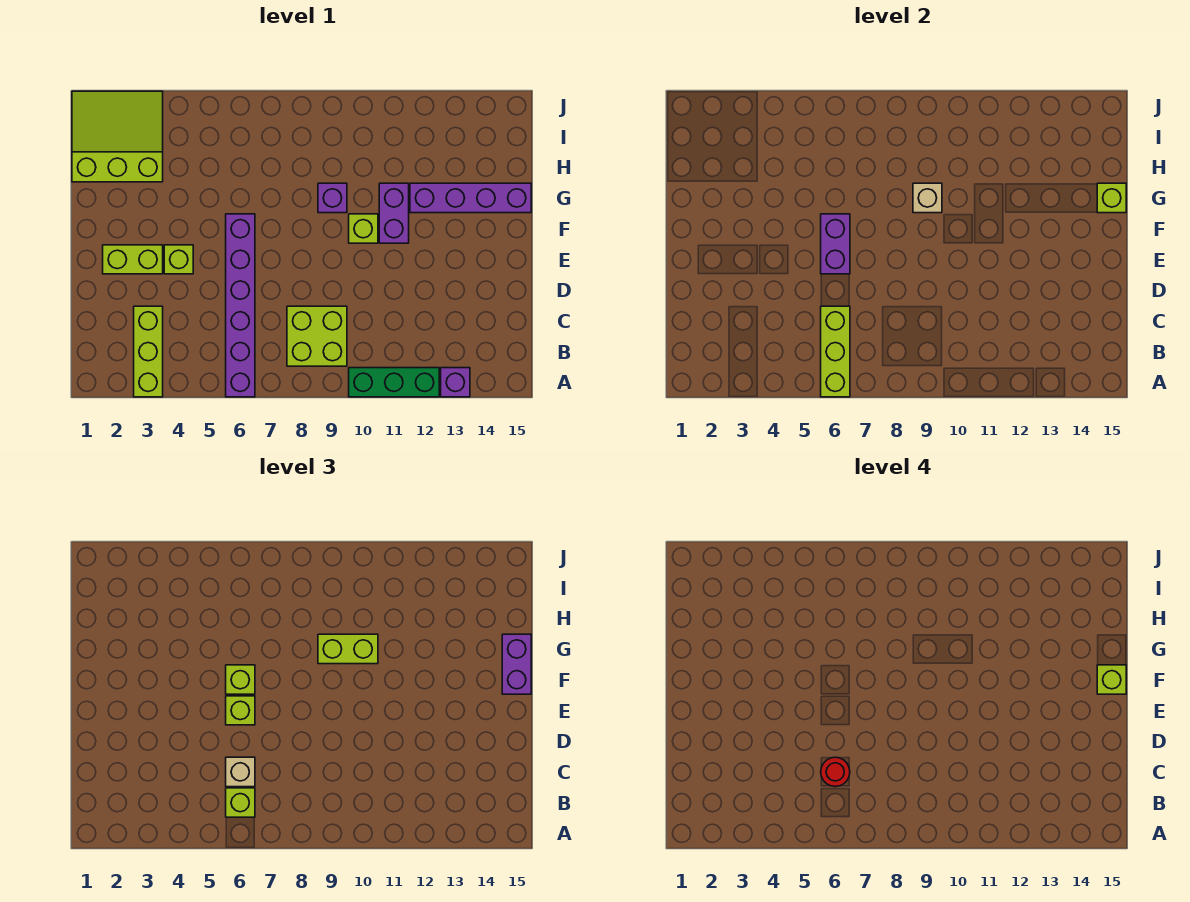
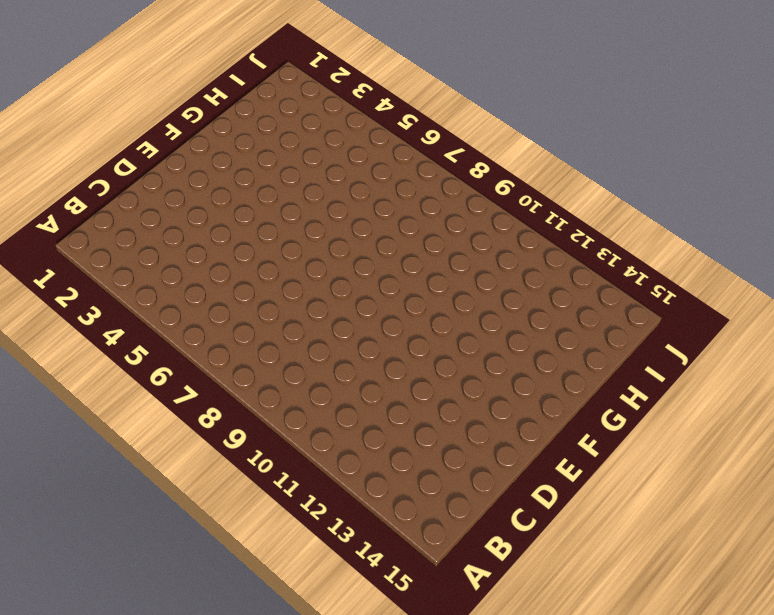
none -> lime 1x3 brick [134,306,163,397]
none -> purple 1x6 brick [226,214,255,397]
none -> green 1x3 brick [349,368,439,397]

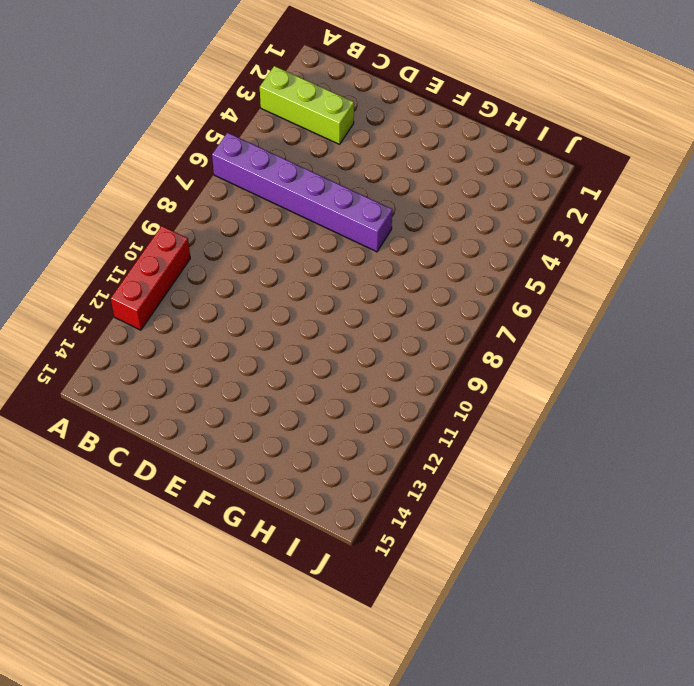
red 1x3 brick [111,226,190,330] -> green 1x3 brick [349,368,439,397]
none -> purple 1x1 brick [441,368,470,397]
none -> lime 2x2 brick [287,306,347,366]
none -> lime 1x2 brick [103,245,163,274]

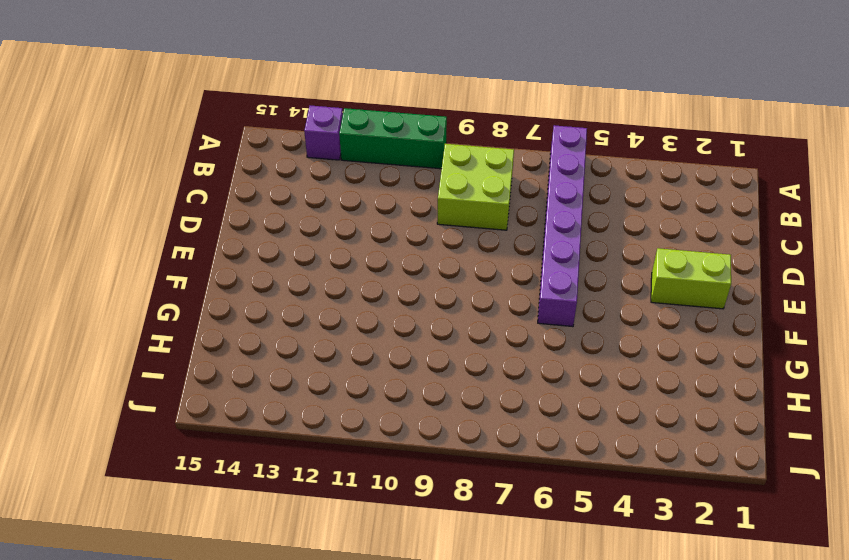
none -> lime 1x3 brick [134,306,163,397]
none -> lime 1x1 brick [164,245,193,274]
none -> lime 1x1 brick [349,214,378,243]

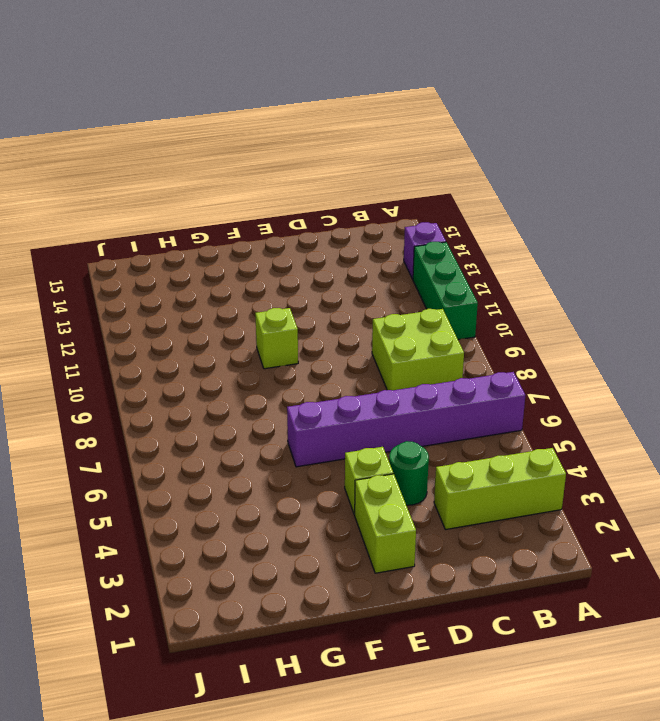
green 1x1 round brick [389,441,429,505] -> none
none -> purple 1x2 brick [379,183,409,243]
none -> purple 1x1 brick [318,183,347,213]
none -> purple 1x4 brick [410,183,531,213]

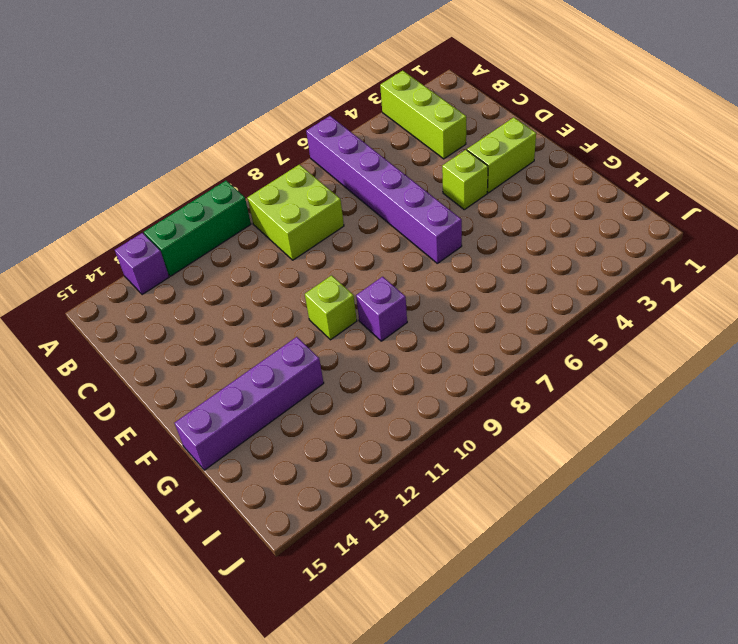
none -> purple 1x2 brick [379,183,409,243]
none -> lime 3x3 slope [72,91,163,182]
none -> lime 1x3 brick [821,306,850,397]

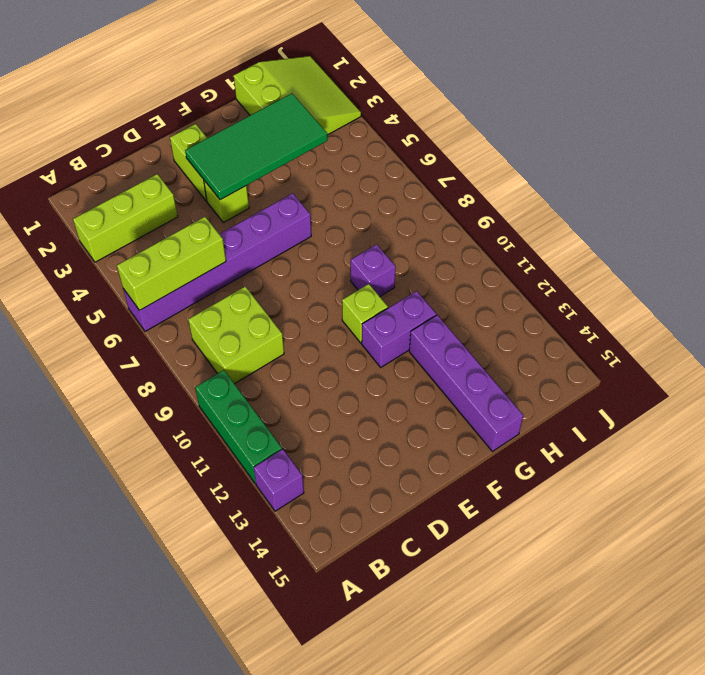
green 2x4 tile [185,93,327,200] -> none
none -> purple 1x2 brick [821,214,850,274]
none -> tan 1x1 brick [913,183,942,213]
none -> lime 1x1 brick [1097,183,1126,213]

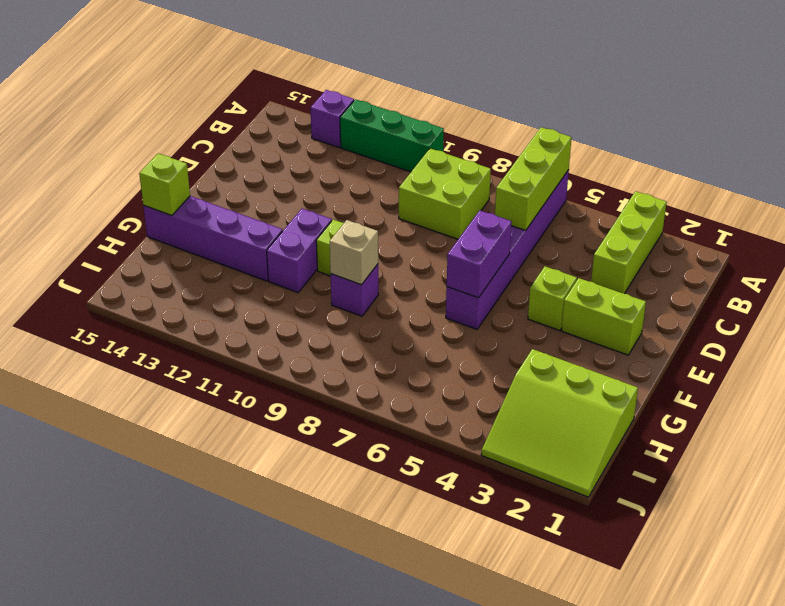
none -> lime 1x1 brick [226,788,255,817]
none -> tan 1x1 brick [226,757,255,787]
none -> lime 1x1 brick [226,696,255,725]

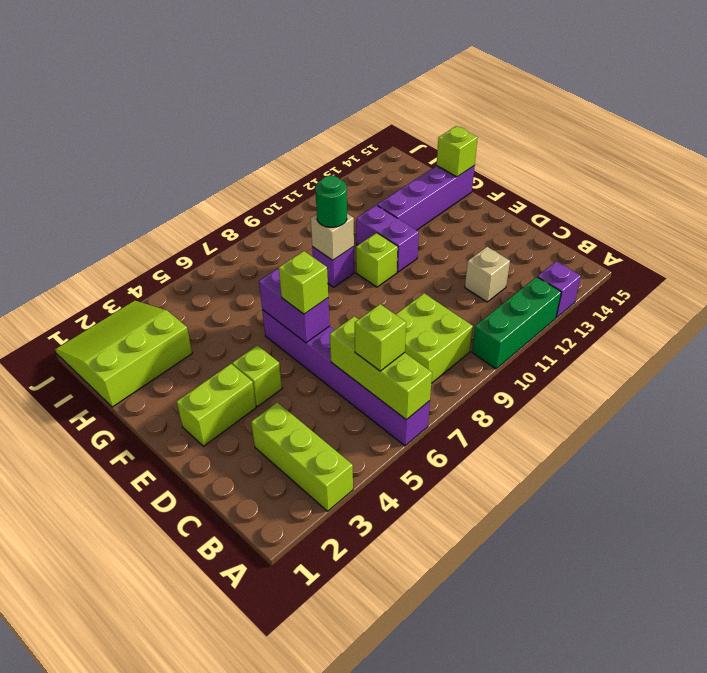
tan 1x1 brick [465,247,510,302] -> tan 1x1 brick moved to [226,757,255,787]
green 1x1 round brick [315,176,347,227] -> lime 1x2 brick [318,634,378,664]
none -> lime 1x1 brick [226,665,255,694]
none -> purple 1x2 brick [502,634,531,694]
none -> red 1x1 round brick [821,757,850,787]

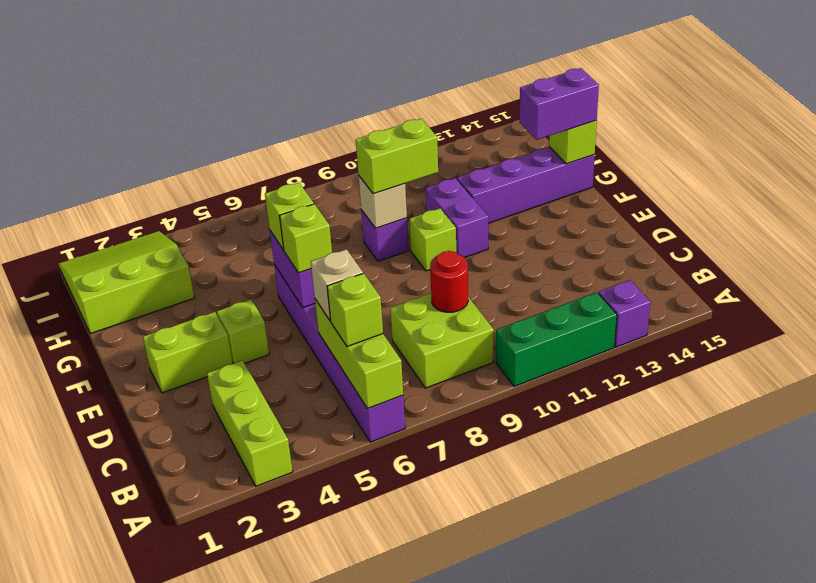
red 1x1 round brick [430,251,468,312] -> red 1x1 round brick moved to [821,757,850,787]
purple 1x2 brick [520,68,599,140] -> purple 1x2 brick turned to [502,634,531,694]
none -> lime 1x1 brick [1097,665,1126,694]

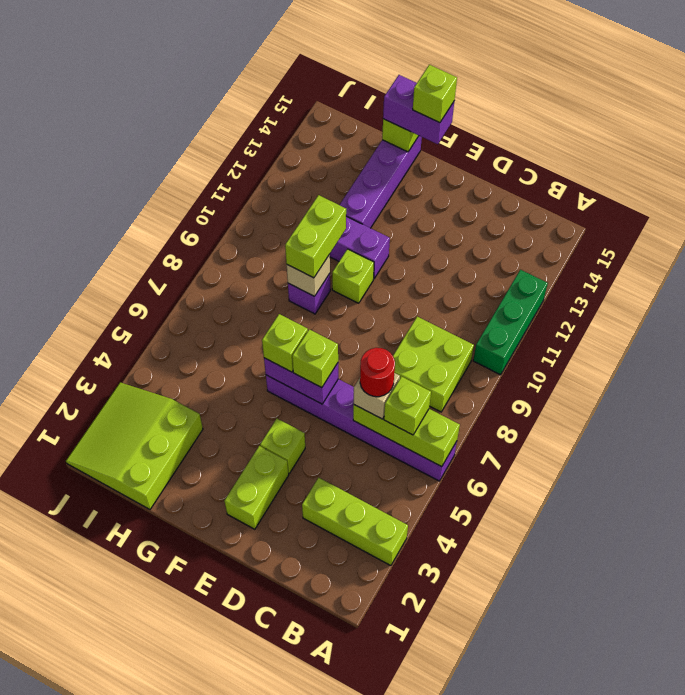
none -> purple 1x1 brick [441,368,470,397]

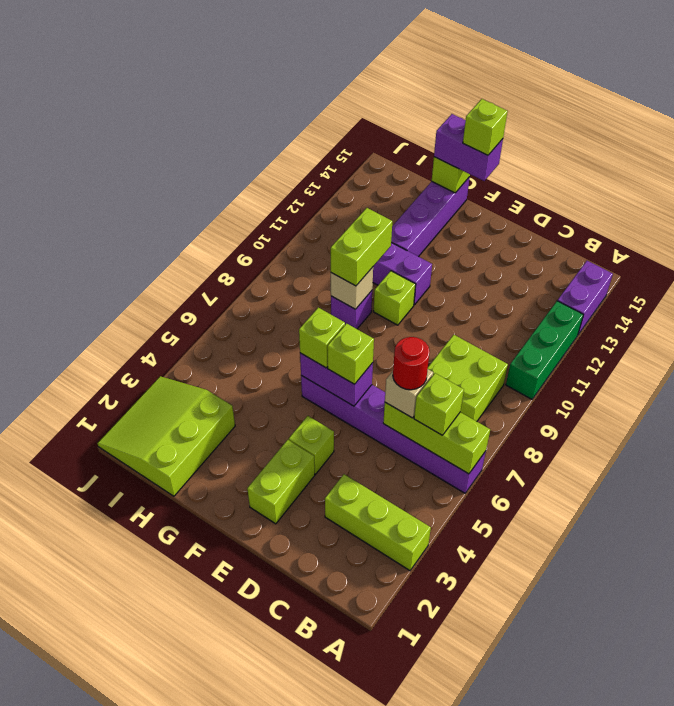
purple 1x2 brick [558,261,613,335] -> purple 1x1 brick [441,368,470,397]

